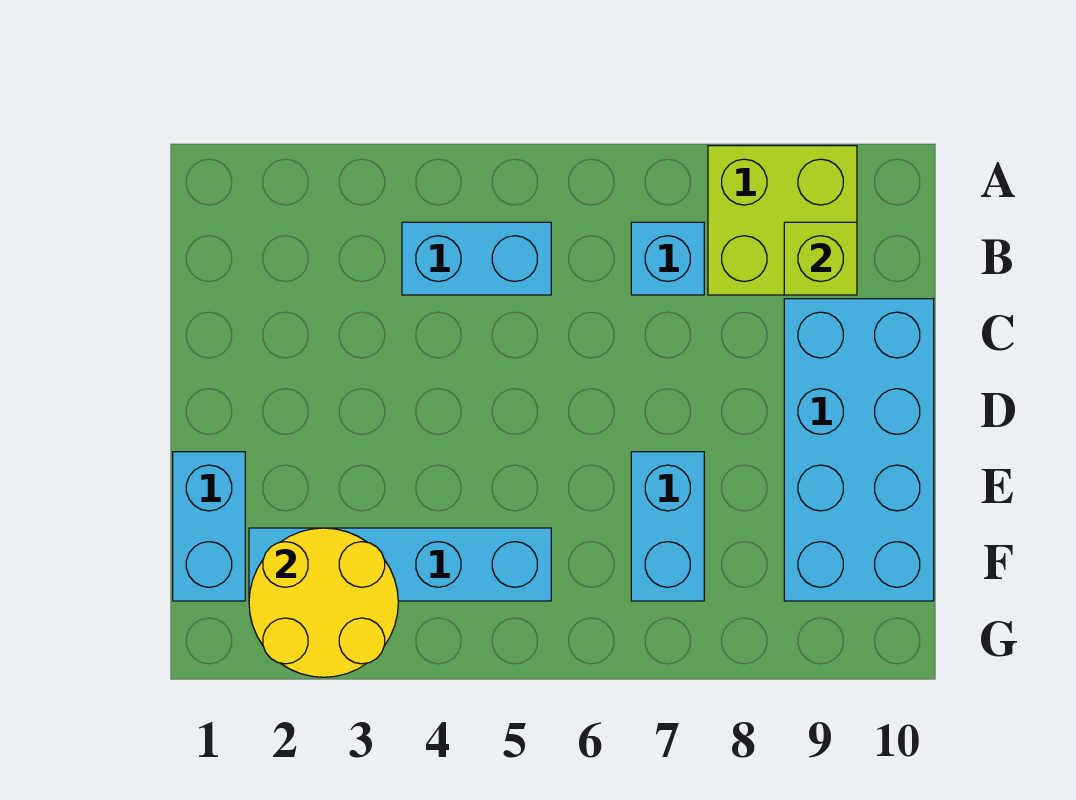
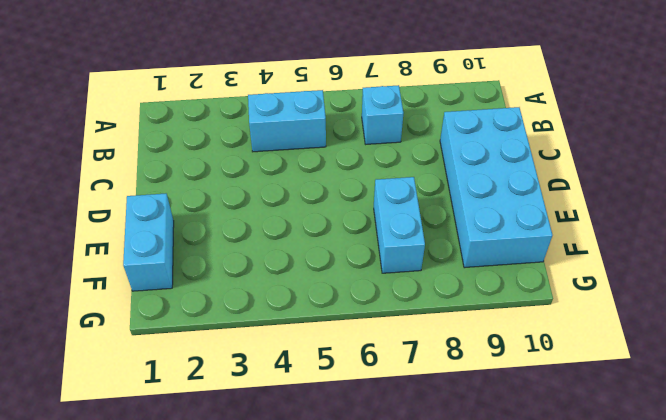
none -> lime 2x2 brick [708,146,857,295]
none -> cyan 1x4 brick [249,528,551,601]

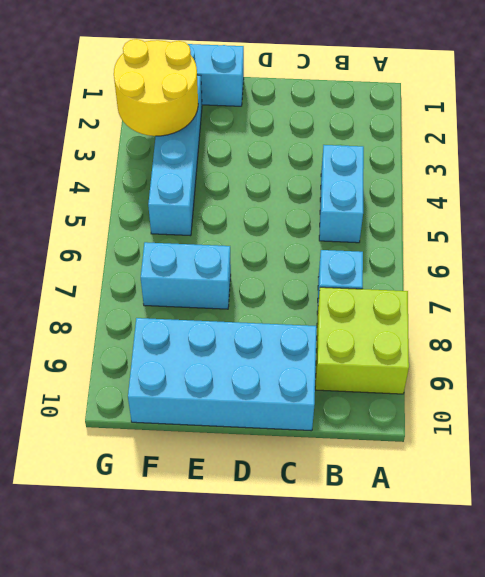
none -> lime 1x1 brick [784,222,857,295]

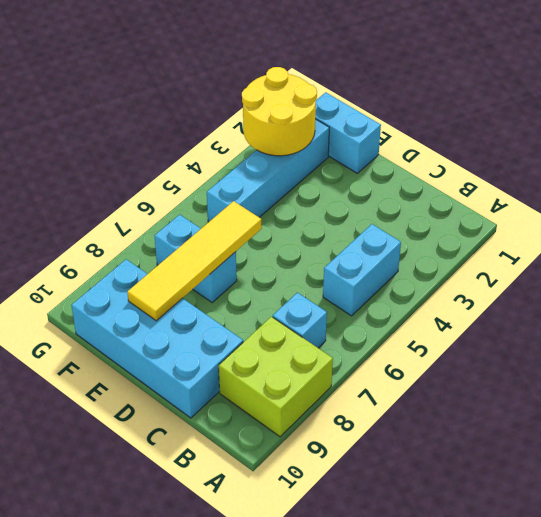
yellow 1x4 tile [127,201,262,321] -> none
none -> lime 1x1 brick [784,222,857,295]

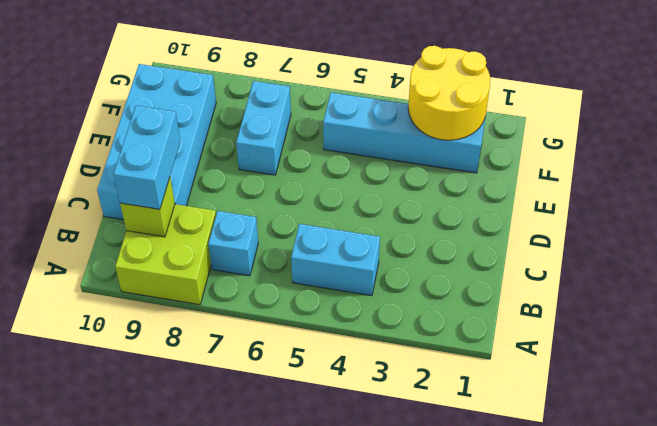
cyan 1x2 brick [113,105,180,209] -> cyan 1x2 brick moved to [173,452,245,601]

